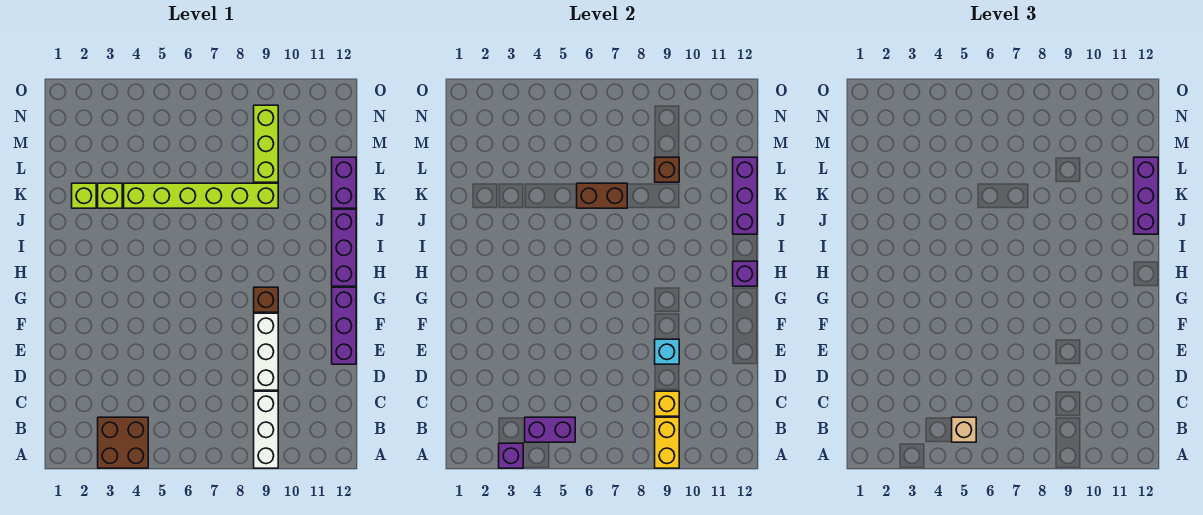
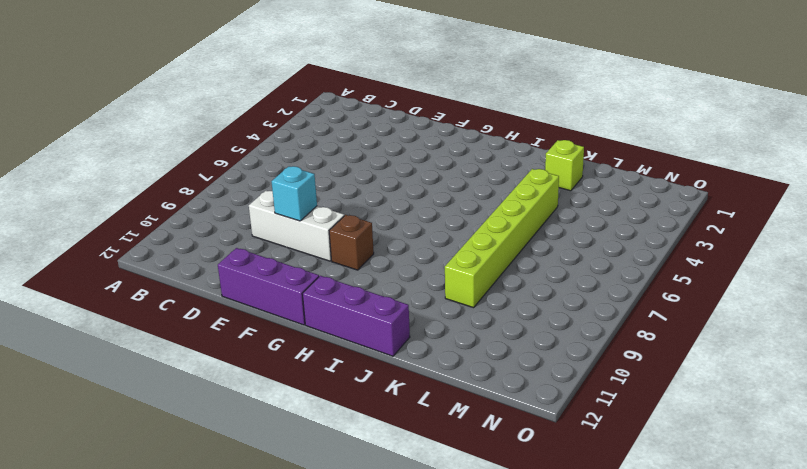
none -> brown 2x2 brick [98,417,148,468]
none -> white 1x3 brick [254,391,278,468]
none -> lime 1x1 brick [98,183,122,208]

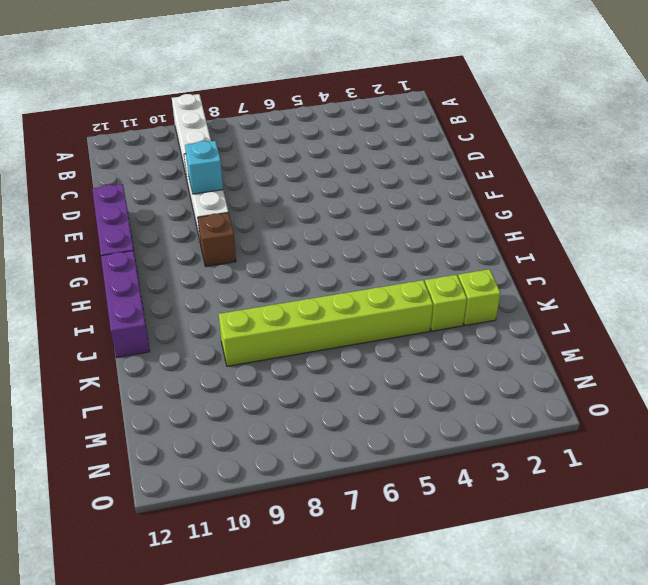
none -> brown 2x2 brick [98,417,148,468]
none -> purple 1x2 brick [332,157,356,208]
none -> lime 1x3 brick [254,105,278,182]

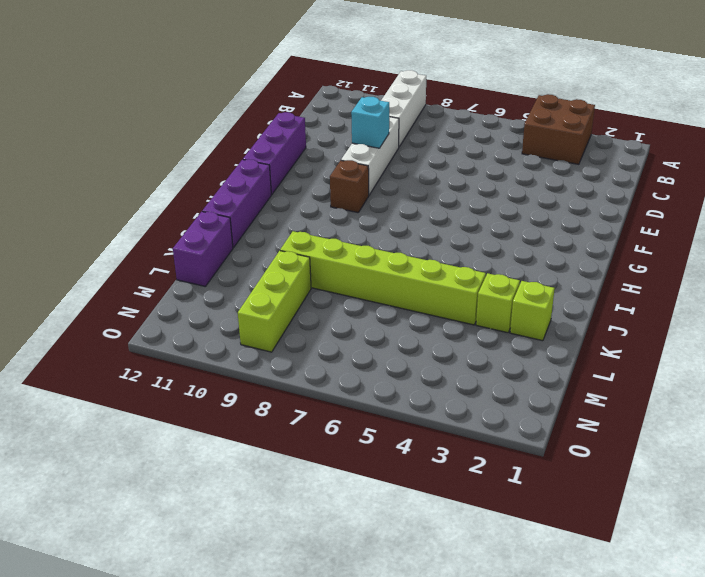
none -> purple 1x1 brick [499,443,523,468]
none -> yellow 1x2 brick [655,417,679,468]
none -> purple 1x2 brick [525,417,575,442]

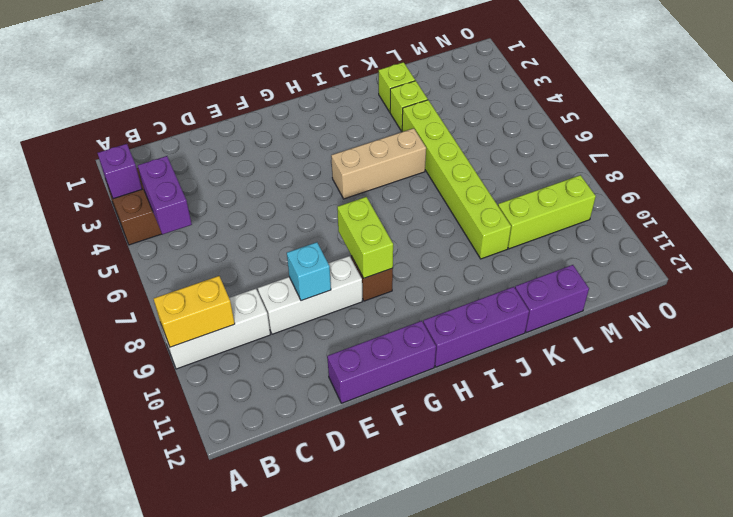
lime 1x2 brick [337,197,393,278] -> none
tan 1x3 brick [331,128,426,199] -> none
none -> yellow 1x1 brick [655,391,679,416]
none -> purple 1x1 brick [733,261,757,286]
none -> purple 1x3 brick [733,157,757,234]

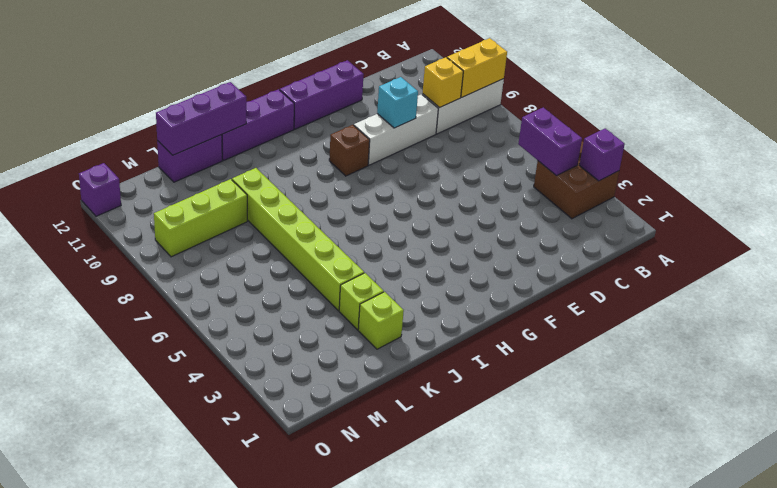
purple 1x1 brick [79,163,121,216] -> purple 1x1 brick moved to [733,261,757,286]
none -> brown 1x2 brick [577,183,627,208]
none -> brown 1x1 brick [655,157,679,182]
none -> tan 1x1 brick [952,417,976,442]

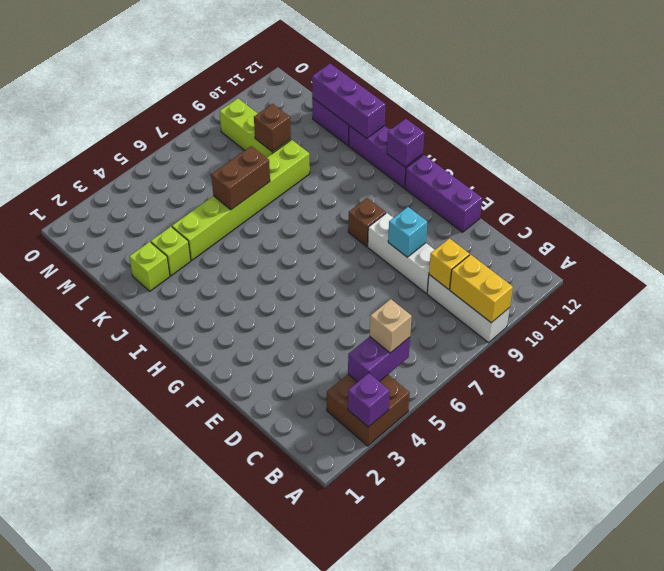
none -> purple 1x3 brick [1134,157,1158,234]

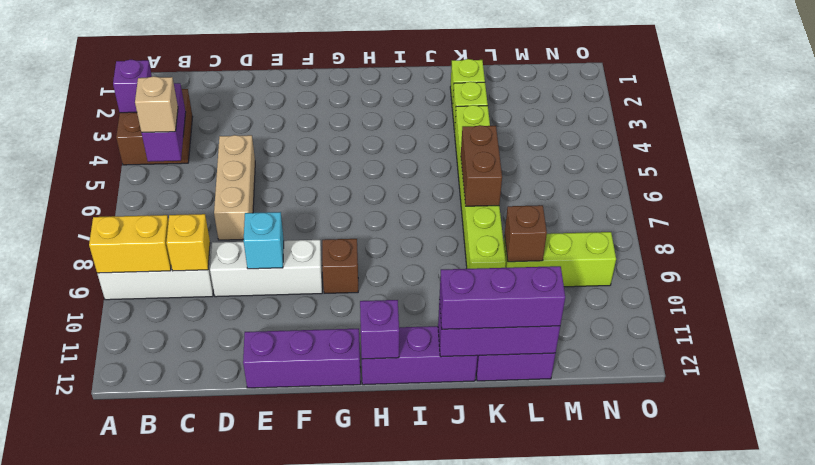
tan 1x3 brick [214,135,255,240] -> none

